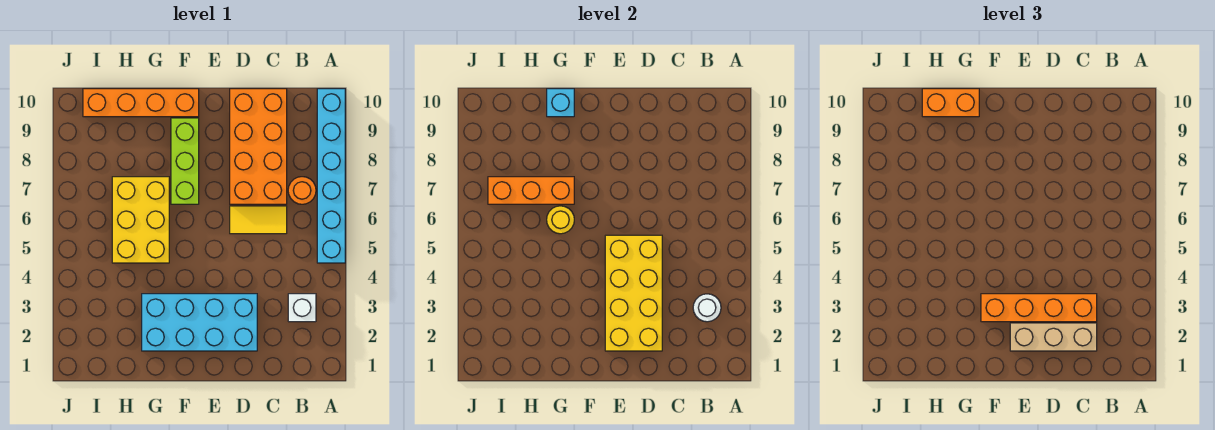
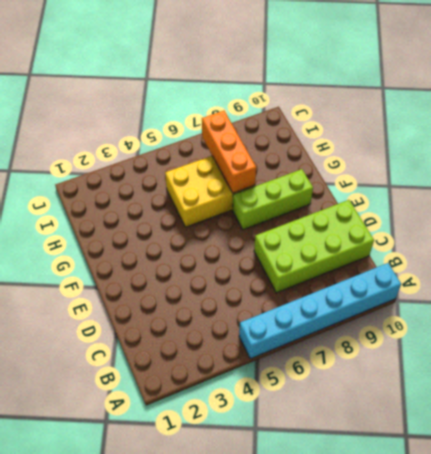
lime 2x4 brick [254,200,374,293] -> orange 2x4 brick [230,89,287,204]
none -> white 1x1 brick [288,294,316,322]
none -> orange 1x1 round brick [288,177,316,204]
none -> yellow 1x2 tile [230,206,287,234]

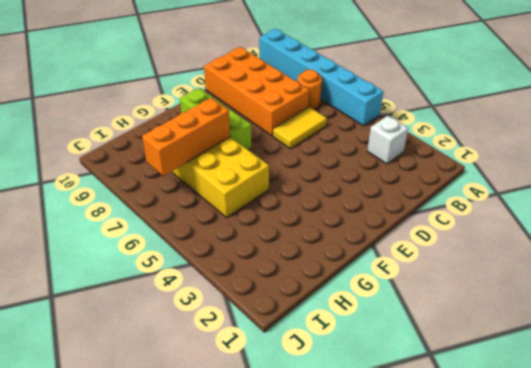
none -> cyan 2x4 brick [142,294,257,351]
none -> orange 1x4 brick [83,89,199,117]
none -> white 1x1 round brick [693,294,721,322]

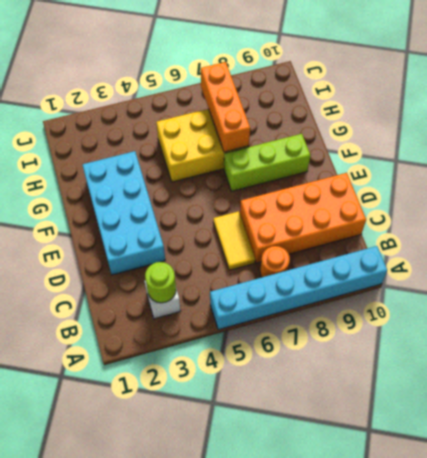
lime 1x1 round brick [145,262,176,303] -> white 1x1 round brick [693,294,721,322]
none -> orange 1x4 brick [83,89,199,117]
none -> yellow 2x4 brick [605,235,662,351]
none -> yellow 1x1 round brick [547,206,574,234]

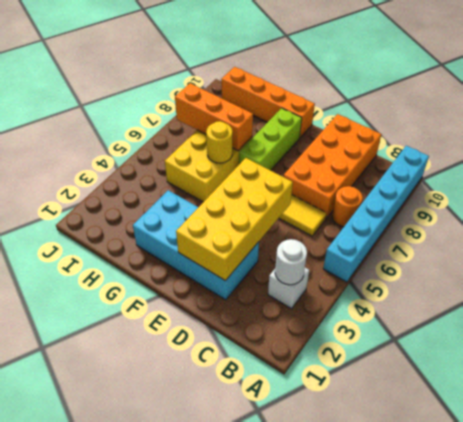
none -> cyan 1x1 brick [547,89,574,117]
none -> tan 1x3 brick [1010,323,1097,351]
none -> orange 1x4 brick [981,294,1097,322]

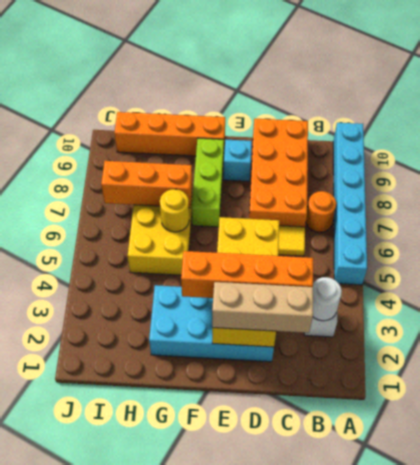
cyan 1x1 brick [223,140,252,181] -> cyan 1x1 brick moved to [547,89,574,117]
none -> orange 1x2 brick [922,89,979,117]

